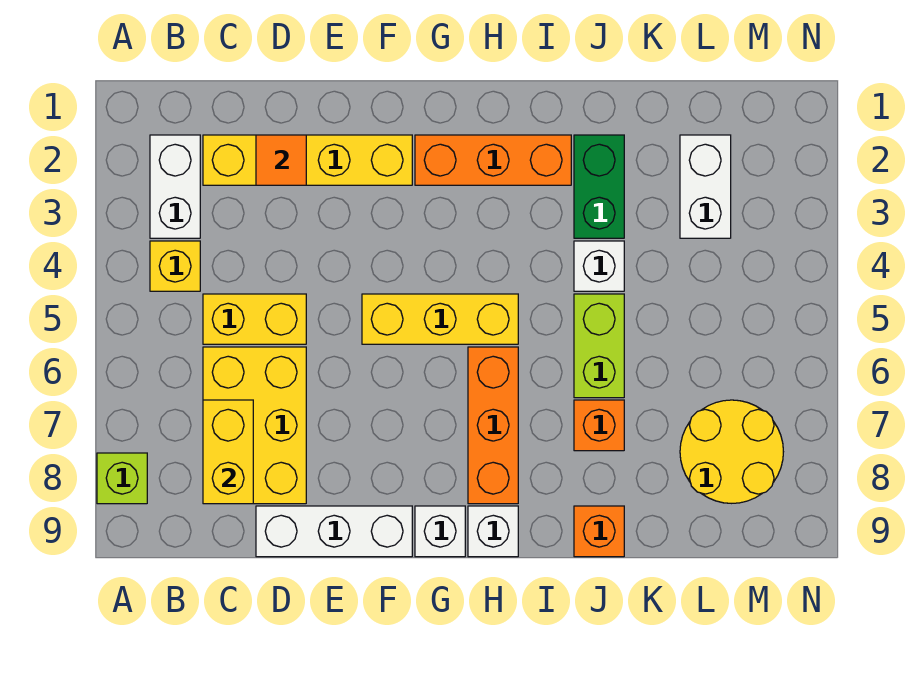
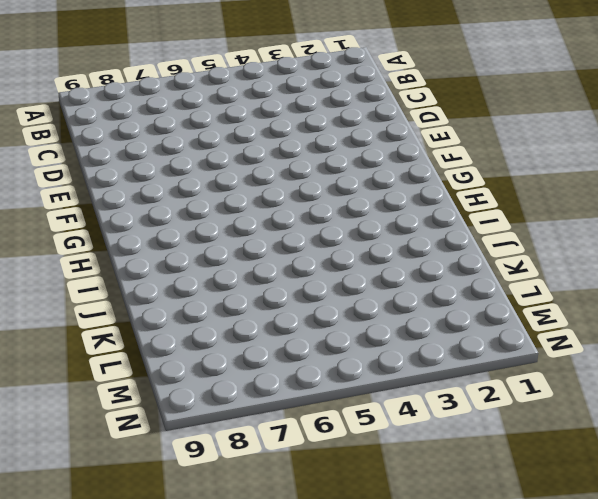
none -> lime 1x1 brick [97,453,147,504]
none -> white 1x2 brick [150,135,200,238]
none -> yellow 1x1 brick [150,241,200,291]

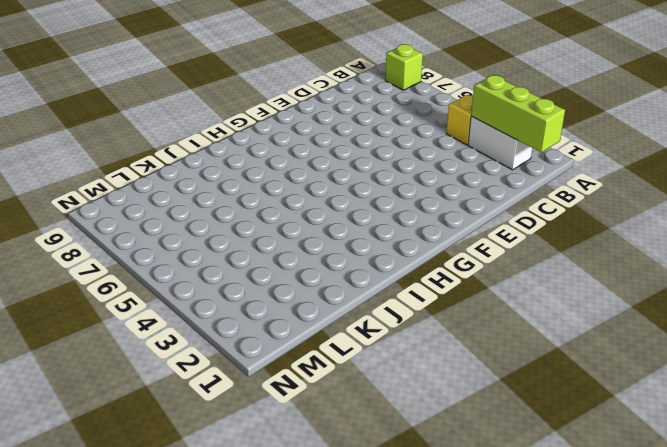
lime 1x3 brick [471,75,565,152] -> none
none -> yellow 1x4 brick [203,135,412,185]
none -> yellow 1x2 brick [203,294,306,344]
none -> yellow 2x3 brick [203,347,306,504]

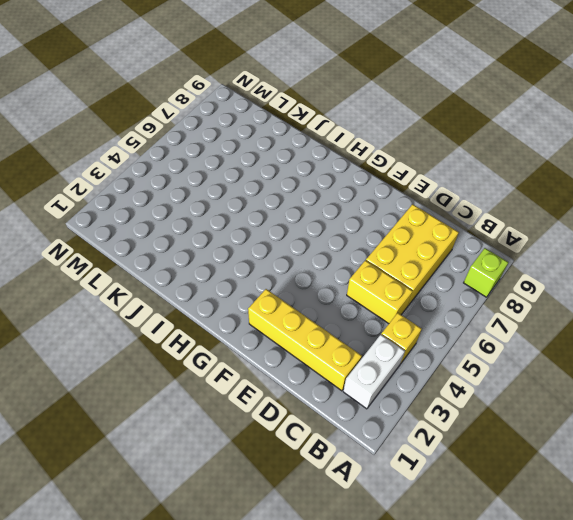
none -> white 1x3 brick [256,506,412,557]
none -> yellow 1x3 brick [362,294,518,344]
none -> orange 1x3 brick [415,135,571,185]

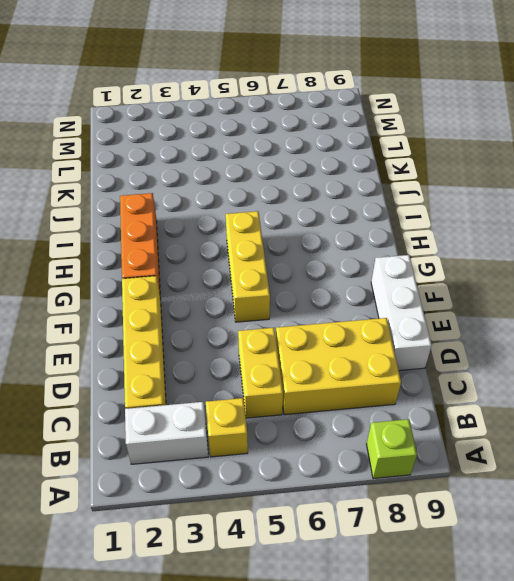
none -> white 1x1 brick [415,506,465,557]
none -> orange 1x3 brick [468,347,518,504]
none -> white 1x1 brick [468,506,518,557]

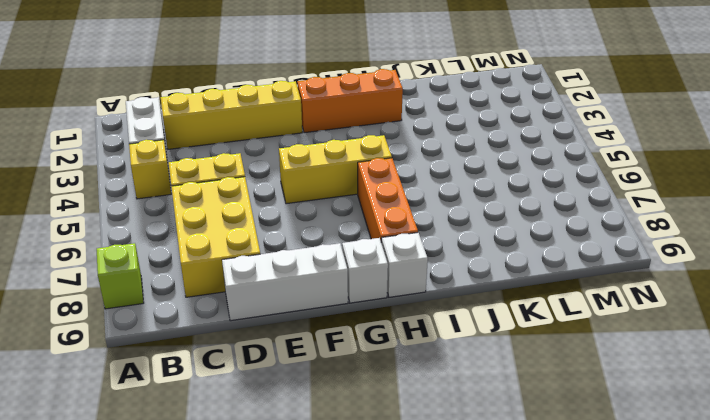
none -> green 1x2 brick [574,135,624,238]
none -> white 1x1 brick [574,241,624,291]
none -> lime 1x2 brick [574,294,624,398]

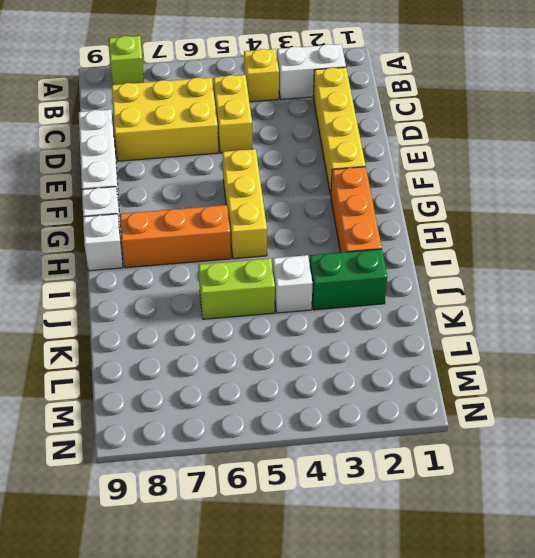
none -> orange 1x1 brick [574,400,624,451]
none -> orange 1x1 brick [574,506,624,557]
none -> white 1x2 brick [680,135,731,238]

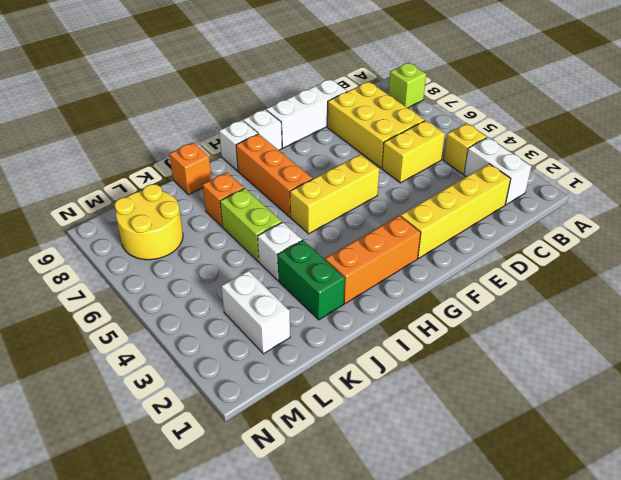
none -> yellow 1x2 brick [203,400,253,504]
none -> orange 1x1 tile [256,135,306,185]

